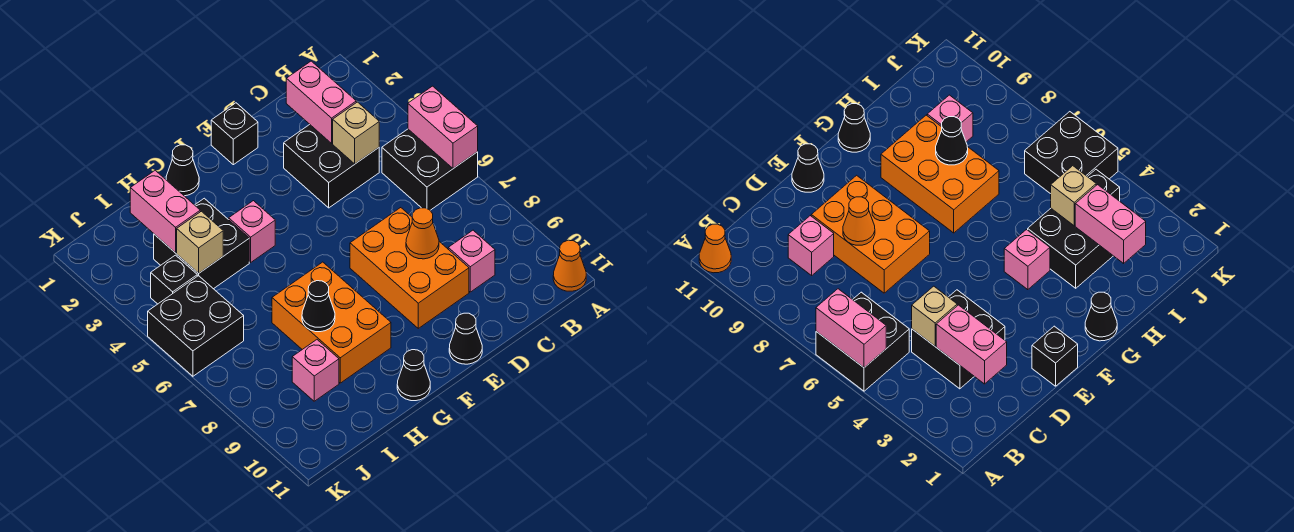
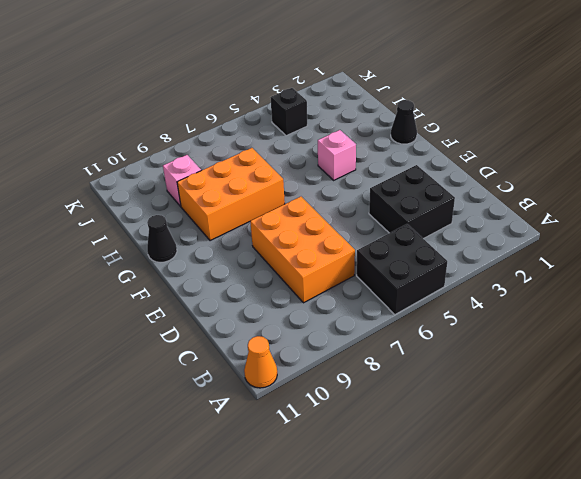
orange 2x3 brick [250,197,355,303] -> orange 2x3 brick turned to [350,208,469,328]
none -> pink 1x1 brick [448,230,495,292]
none -> black 1x1 brick [211,103,258,165]
none -> black 1x1 cone [449,313,482,364]

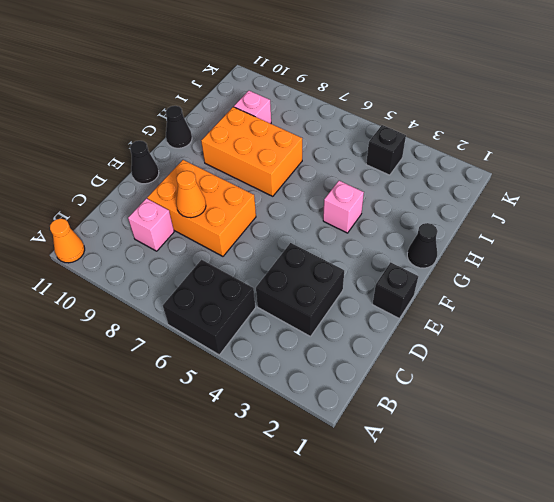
none -> black 2x2 brick [154,198,249,289]
none -> black 2x2 brick [148,276,244,376]
none -> pink 1x2 brick [408,86,478,168]

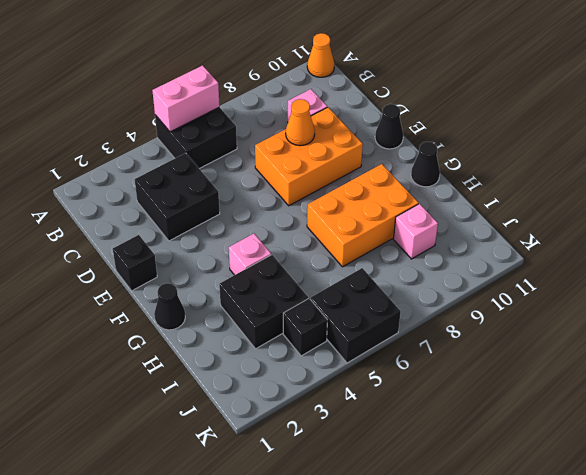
none -> pink 1x2 brick [286,61,356,143]
none -> tan 1x1 brick [333,102,379,164]
none -> black 1x1 cone [302,281,335,332]

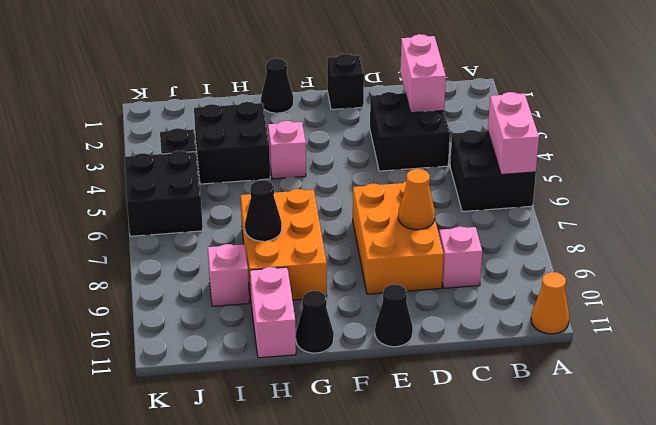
pink 1x2 brick [250,267,296,358] -> pink 1x2 brick moved to [130,170,200,253]
none -> tan 1x1 brick [333,102,379,164]
none -> tan 1x1 brick [177,211,223,273]

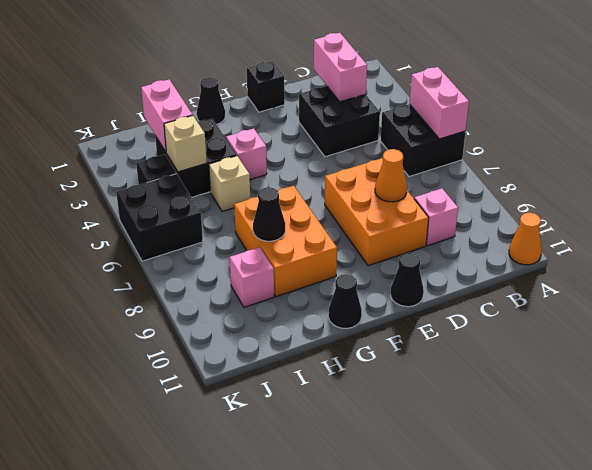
tan 1x1 brick [209,156,250,211] -> tan 1x1 brick moved to [333,102,379,164]

